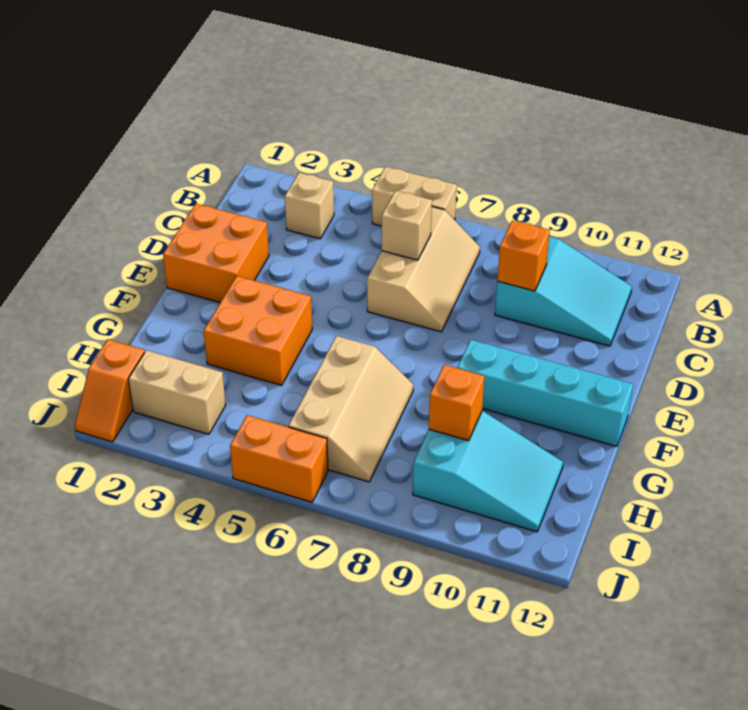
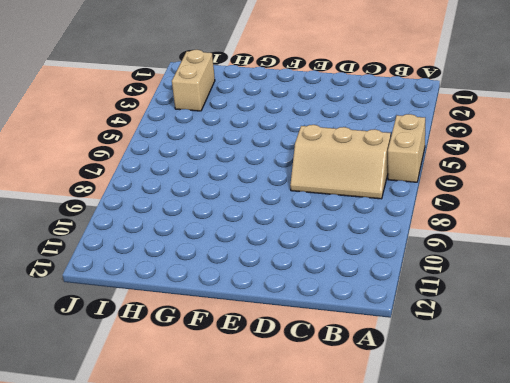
none -> tan 1x1 brick [285,173,334,239]
none -> cyan 2x3 slope [495,237,632,346]
none -> orange 2x2 brick [163,204,269,302]

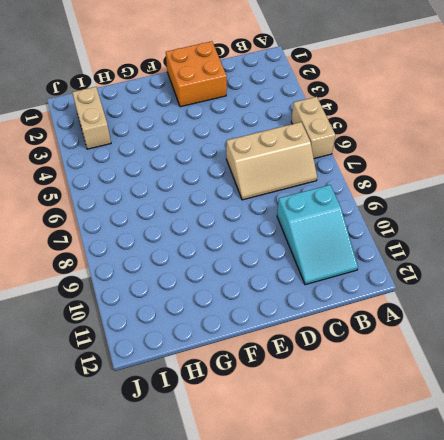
none -> tan 1x1 brick [285,173,334,239]
none -> orange 2x2 brick [204,276,312,385]
none -> cyan 1x4 brick [458,340,633,446]

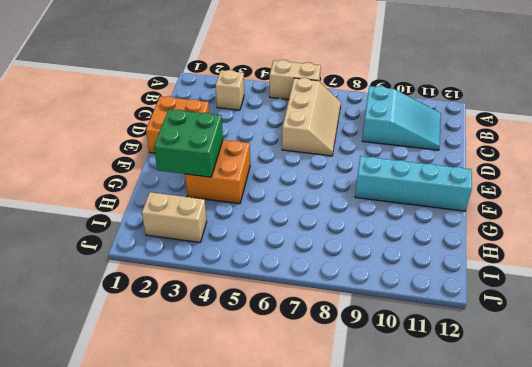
green 2x2 brick [154,109,223,177] -> none
none -> tan 2x3 slope [289,336,413,482]
none -> cyan 2x3 slope [413,411,563,532]
none -> orange 1x2 slope [75,339,145,442]

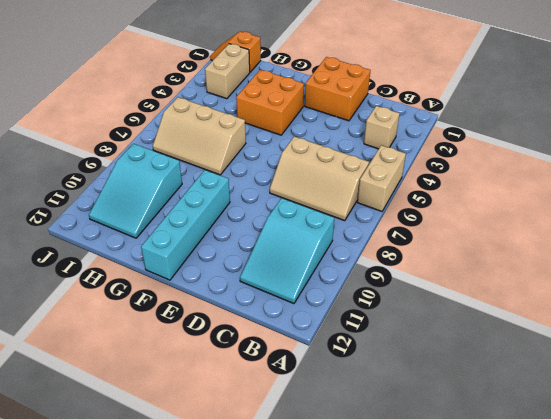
none -> orange 1x2 brick [230,415,328,502]
none -> tan 1x1 brick [382,191,432,260]
none -> orange 1x1 brick [497,220,550,291]

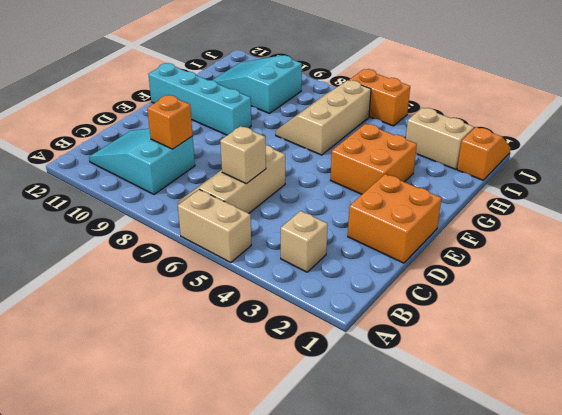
none -> orange 1x1 brick [429,365,484,441]

